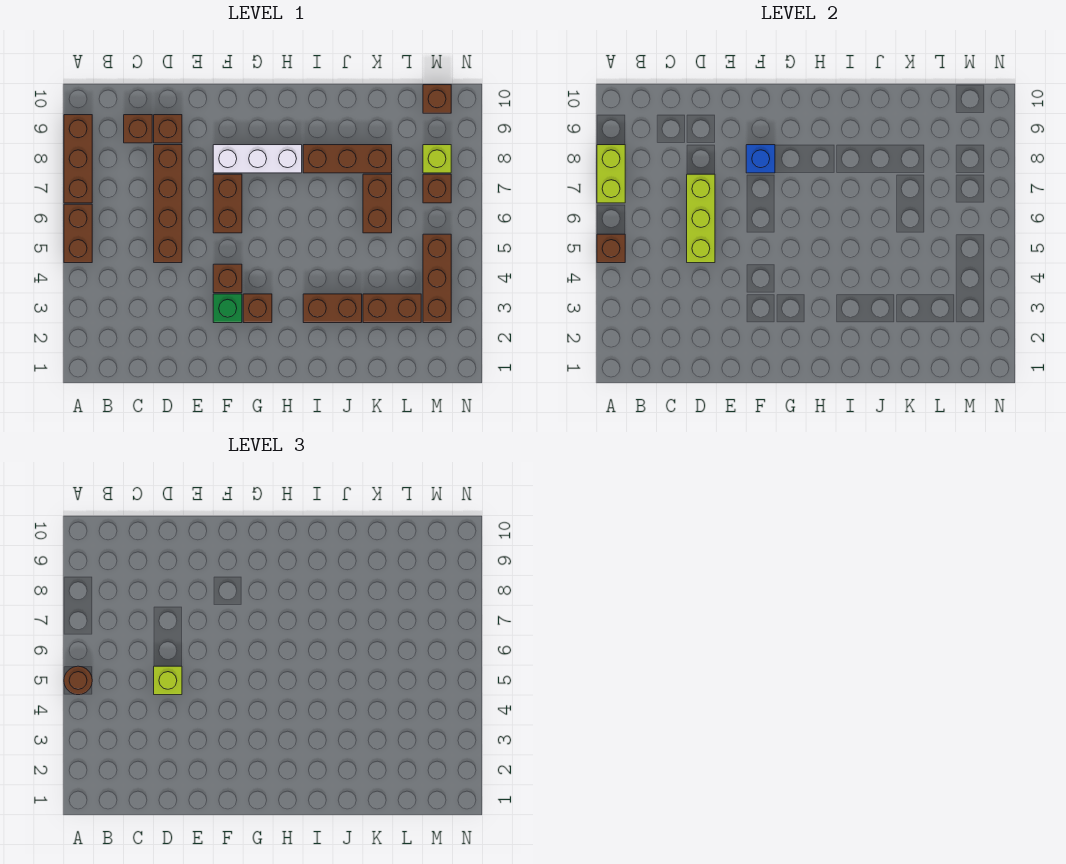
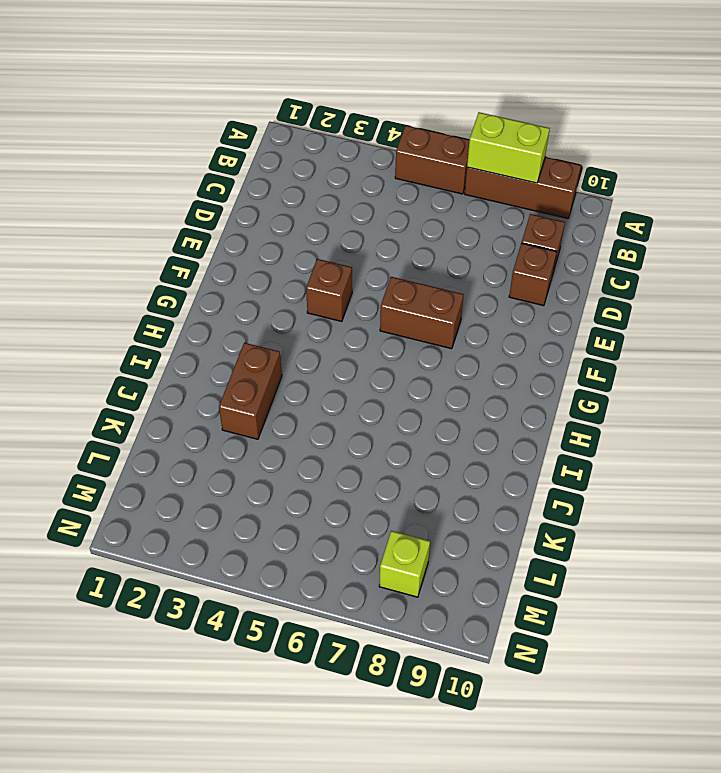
none -> brown 1x4 brick [154,145,182,263]
none -> green 1x1 brick [213,294,242,323]
none -> white 1x3 brick [213,145,302,173]

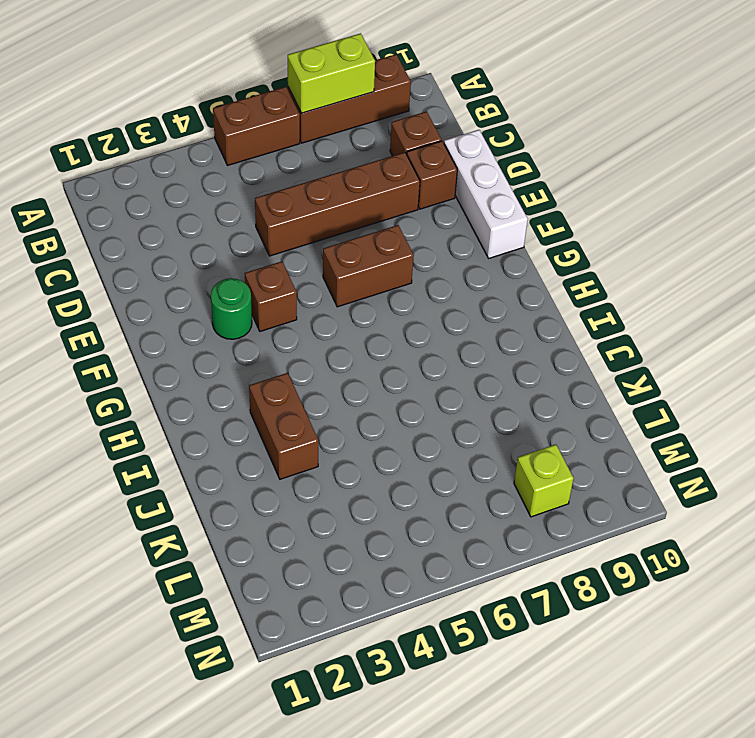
white 1x3 brick [444,130,528,258] -> white 1x3 brick moved to [213,145,302,173]
green 1x1 round brick [211,278,252,339] -> green 1x1 brick [213,294,242,323]
none -> brown 1x1 brick [243,294,272,323]
none -> brown 1x3 brick [303,145,392,173]
none -> brown 1x2 brick [363,294,421,323]

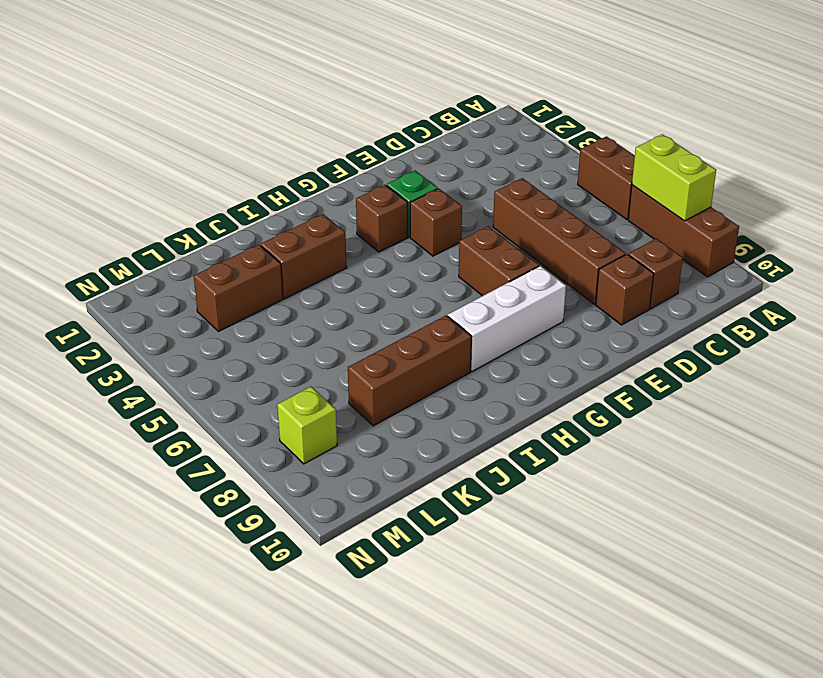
none -> brown 1x2 brick [363,174,392,233]
none -> brown 1x3 brick [423,234,451,323]
none -> brown 1x1 brick [423,174,451,203]

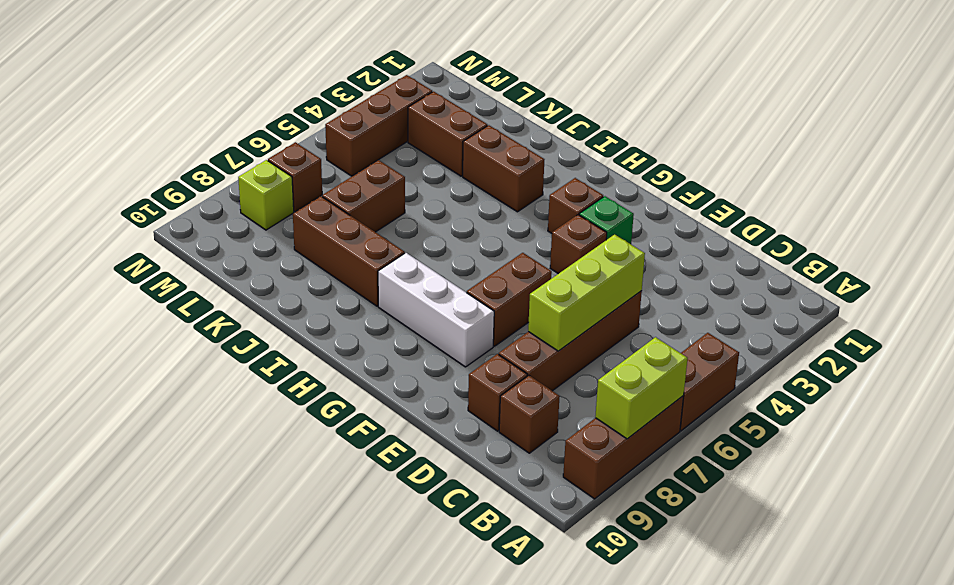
none -> brown 1x1 brick [423,85,451,113]
none -> brown 1x1 brick [597,234,625,263]
none -> blue 1x1 brick [746,145,775,173]

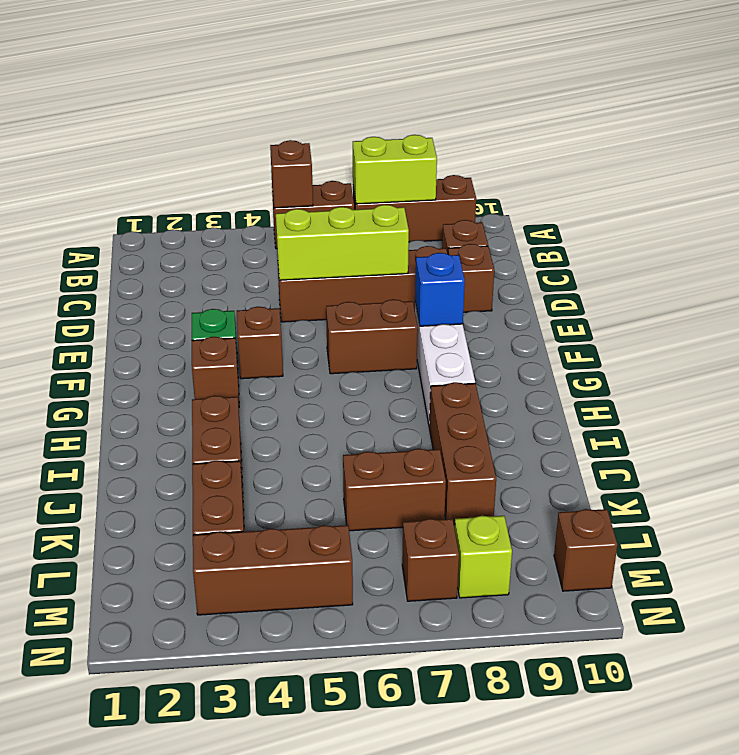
none -> brown 1x1 round brick [64,666,92,695]
none -> lime 1x1 brick [154,666,182,695]

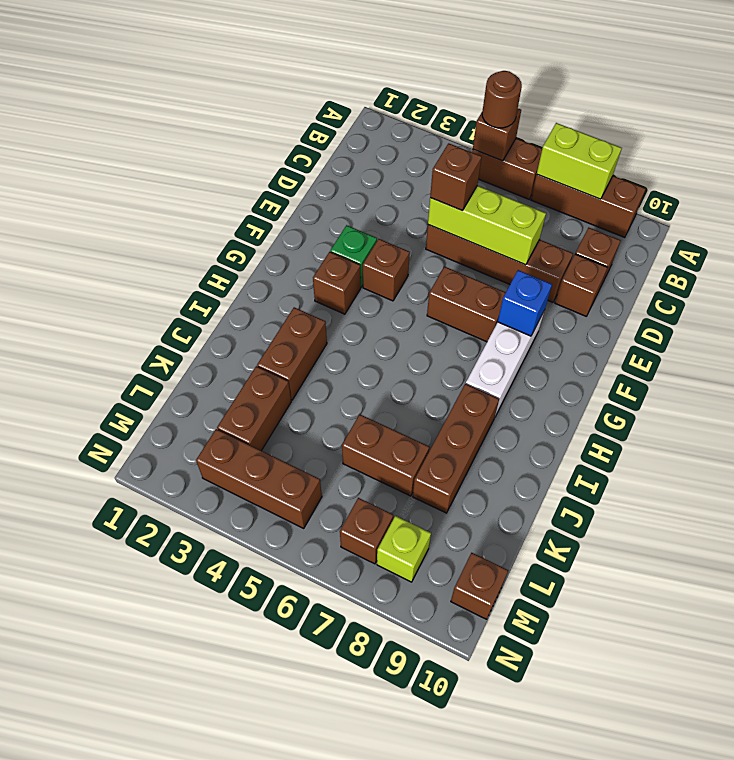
brown 1x1 brick [430,143,482,211] -> lime 1x1 brick [154,666,182,695]

